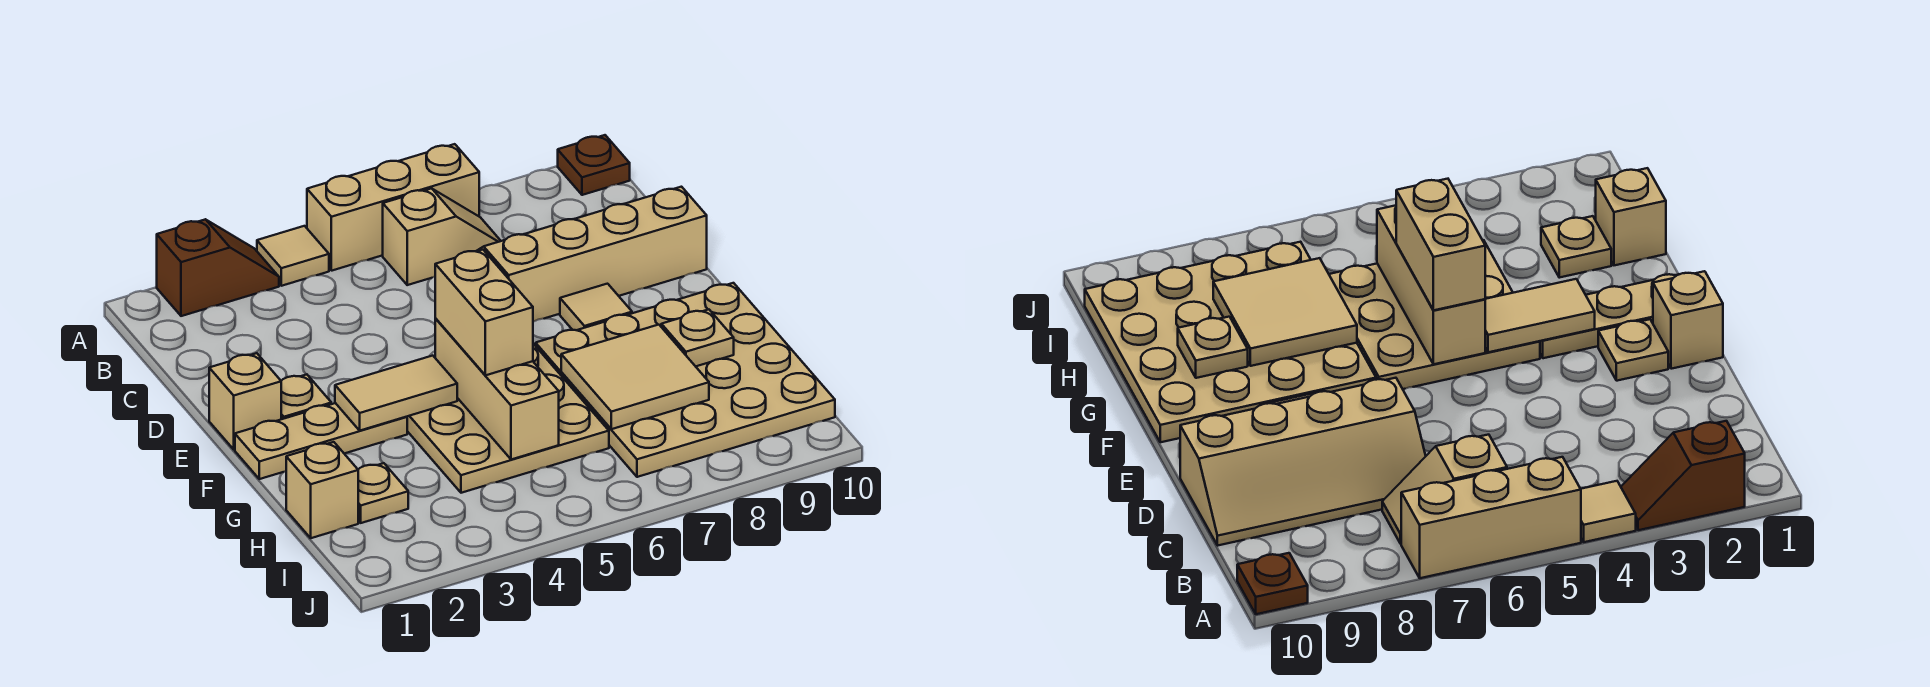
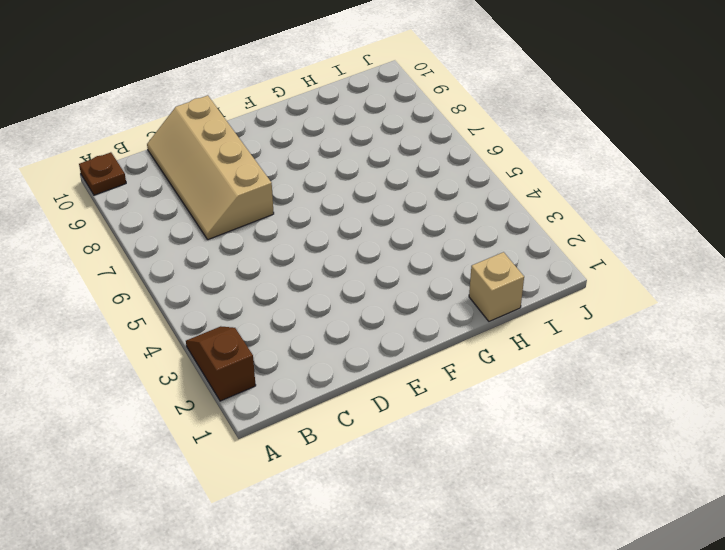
none -> tan 1x1 tile [257,226,329,286]
none -> tan 1x3 brick [307,144,479,271]
none -> tan 1x2 slope [383,188,501,285]

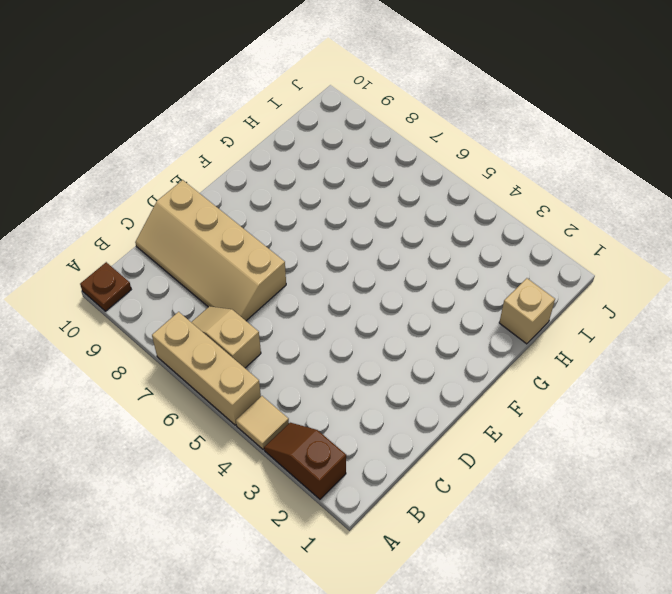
none -> tan 1x1 brick [209,353,281,449]
none -> tan 1x1 plate [281,375,331,419]
none -> tan 1x1 tile [560,284,632,330]

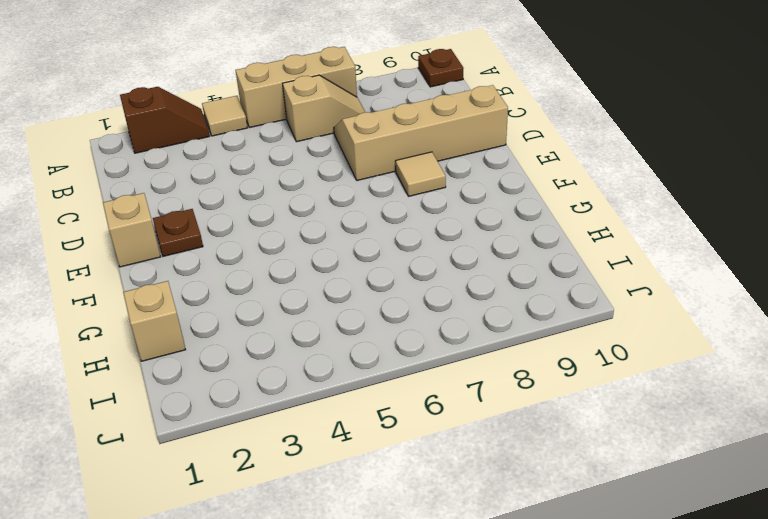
brown 1x1 plate [153,209,203,256] -> tan 1x1 plate [281,375,331,419]
none -> tan 1x3 plate [235,403,407,479]
none -> tan 3x3 plate [407,344,609,493]
none -> tan 4x4 plate [536,283,835,477]

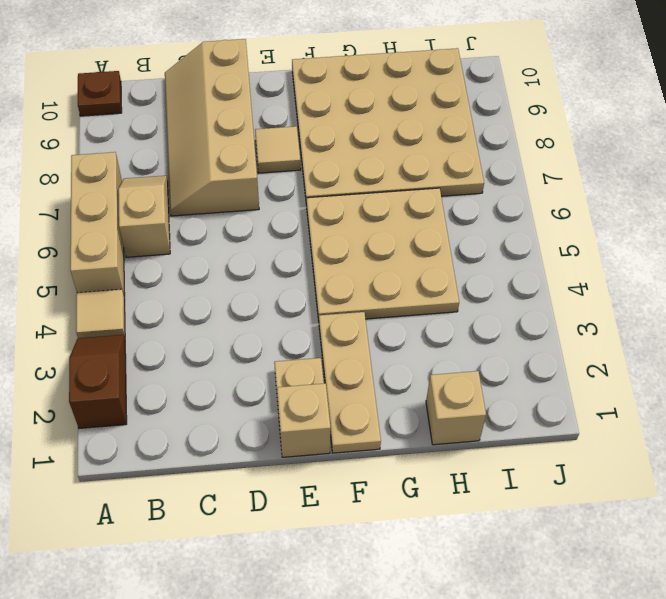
none -> tan 1x1 plate [358,463,408,523]
none -> tan 1x2 tile [335,356,457,431]
none -> tan 1x3 brick [435,319,559,460]

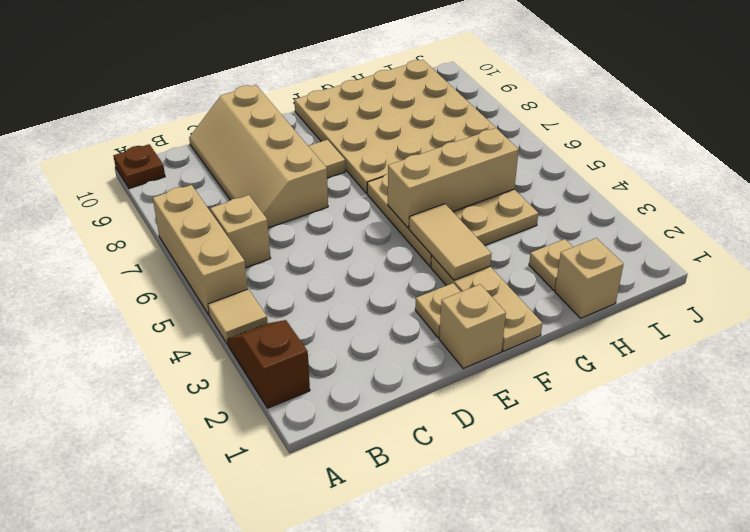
none -> tan 2x2 tile [561,325,709,429]
none -> tan 1x1 plate [661,310,734,366]
none -> tan 1x2 brick [435,250,533,375]

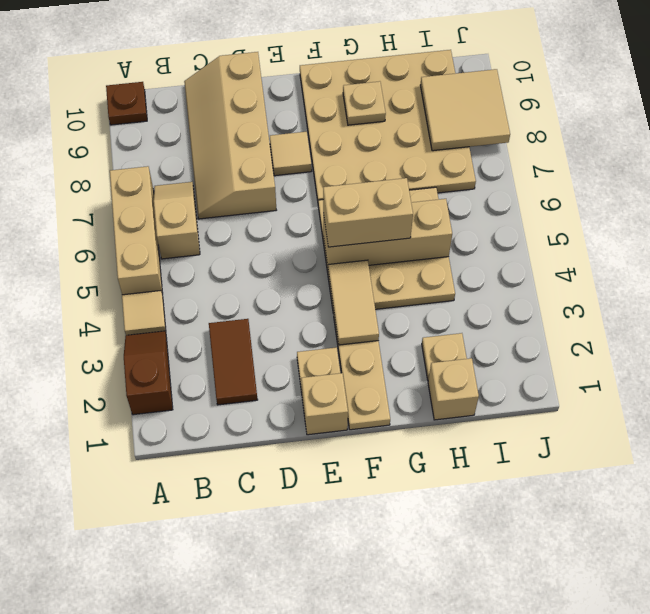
brown 1x2 tile [209,319,258,405] -> none
tan 2x2 tile [420,69,510,151] -> tan 2x2 tile moved to [561,325,709,429]

